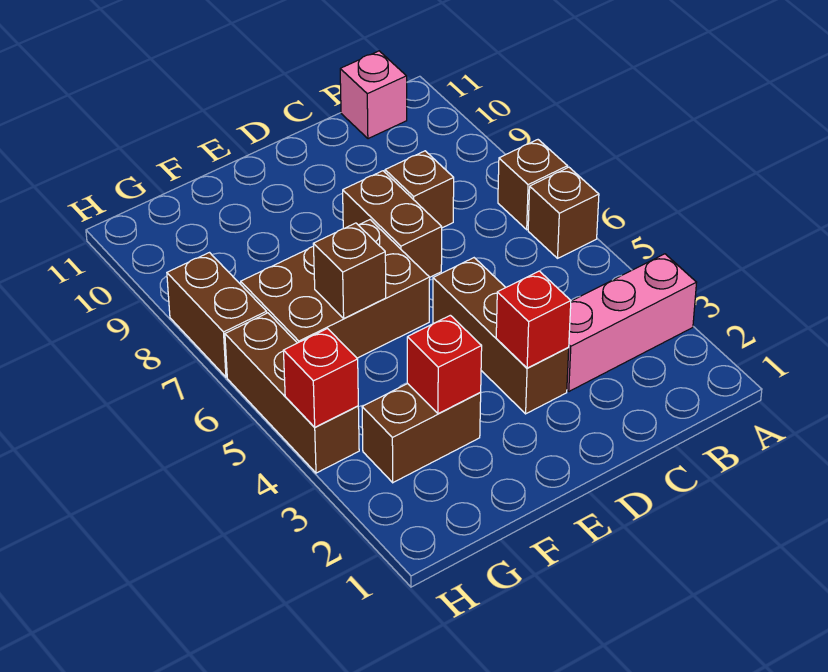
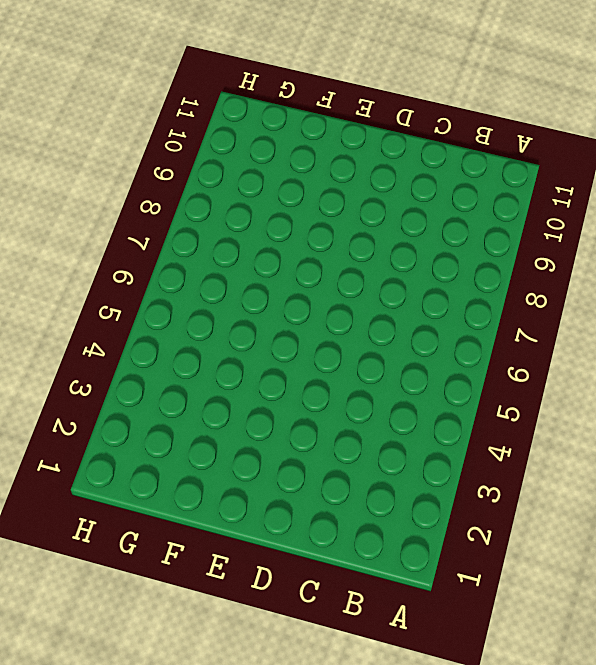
none -> pink 1x3 brick [567,254,697,391]
none -> brown 1x1 brick [528,167,599,258]
none -> brown 1x1 brick [498,140,567,230]

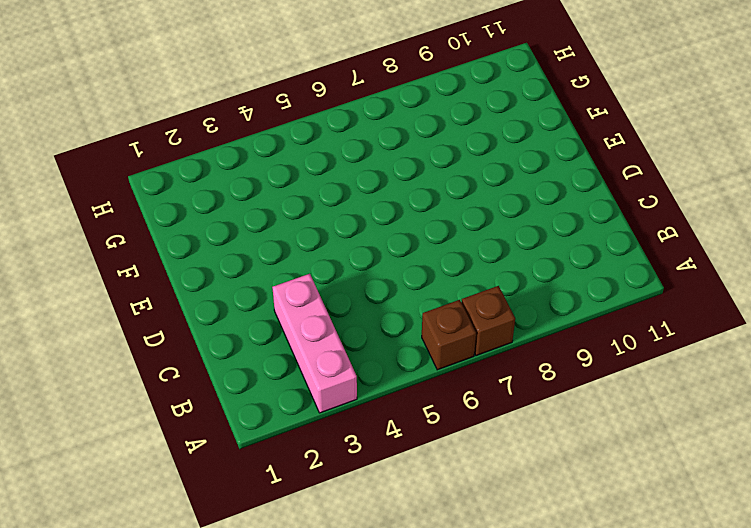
none -> pink 1x1 brick [340,51,407,139]
none -> brown 1x1 brick [385,151,454,228]
none -> brown 1x3 brick [433,258,569,414]

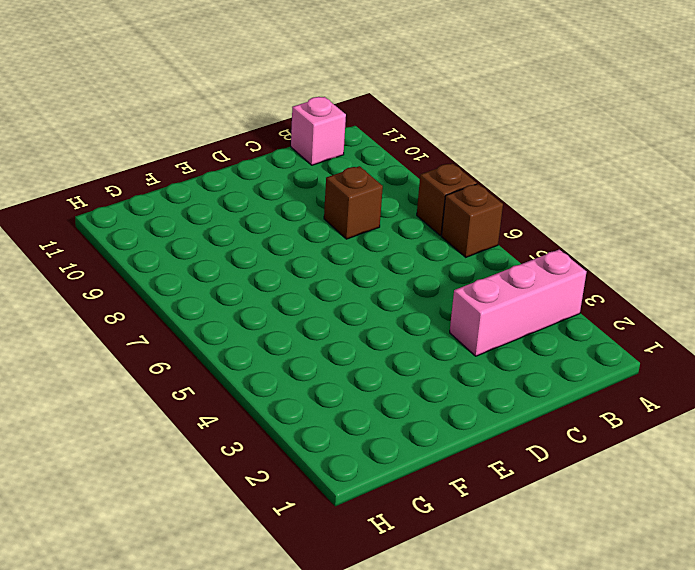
none -> brown 1x3 brick [433,258,569,414]
none -> brown 1x2 brick [343,171,442,277]
none -> brown 2x3 brick [241,220,430,358]

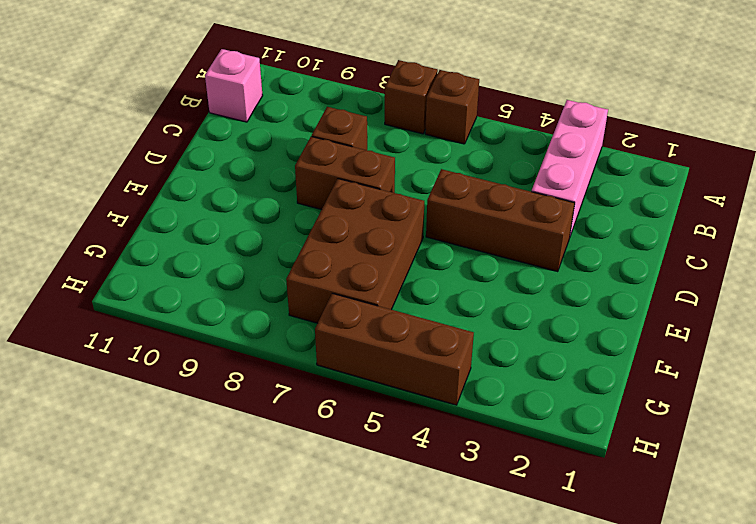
none -> brown 1x2 brick [362,384,481,483]
none -> brown 1x2 brick [167,253,267,377]
none -> red 1x1 brick [496,271,571,368]

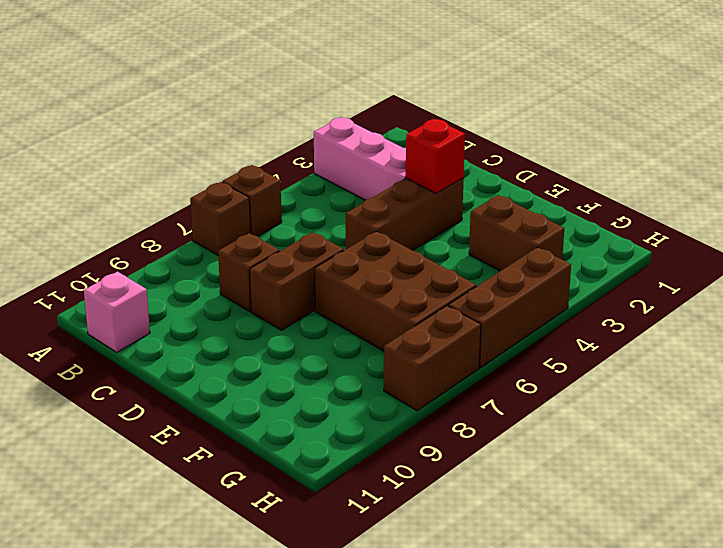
none -> red 1x1 brick [407,315,482,414]
none -> brown 1x1 brick [313,223,386,318]
none -> red 1x1 brick [283,329,358,427]

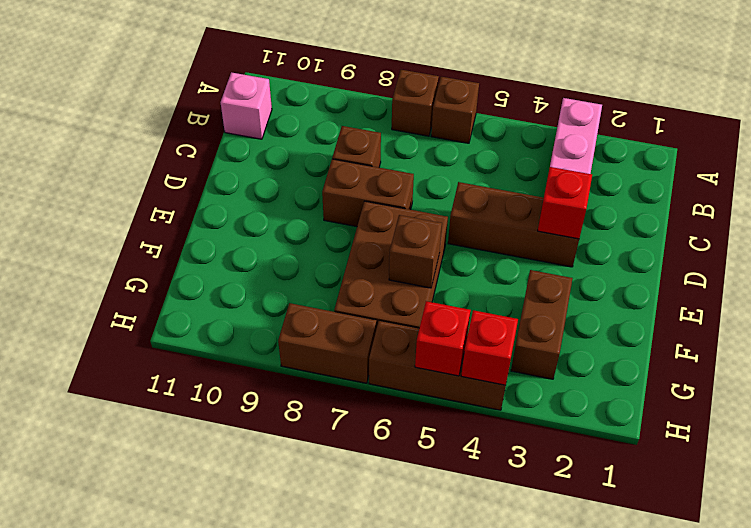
red 1x1 brick [415,301,471,376] -> red 1x1 brick moved to [407,315,482,414]

